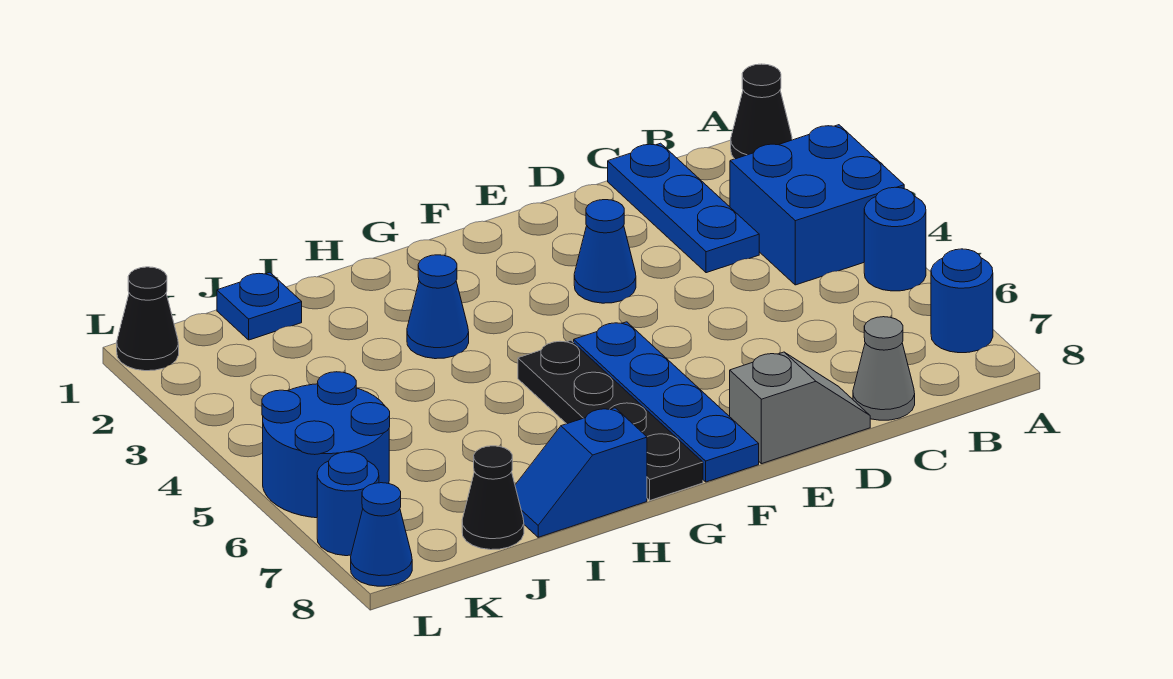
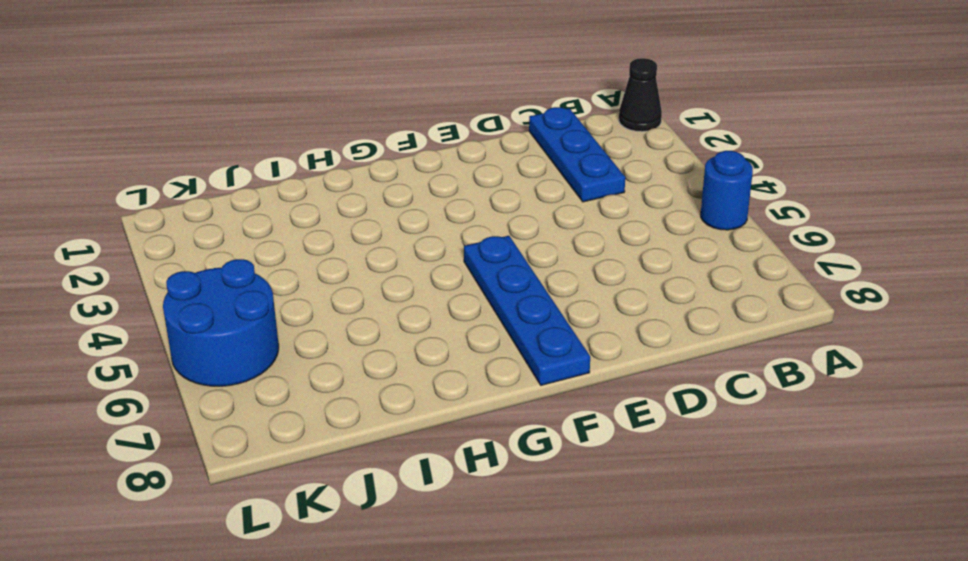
none -> blue 2x2 brick [730,125,904,285]
none -> blue 1x1 round brick [931,249,993,353]
none -> grey 1x1 cone [853,317,915,420]

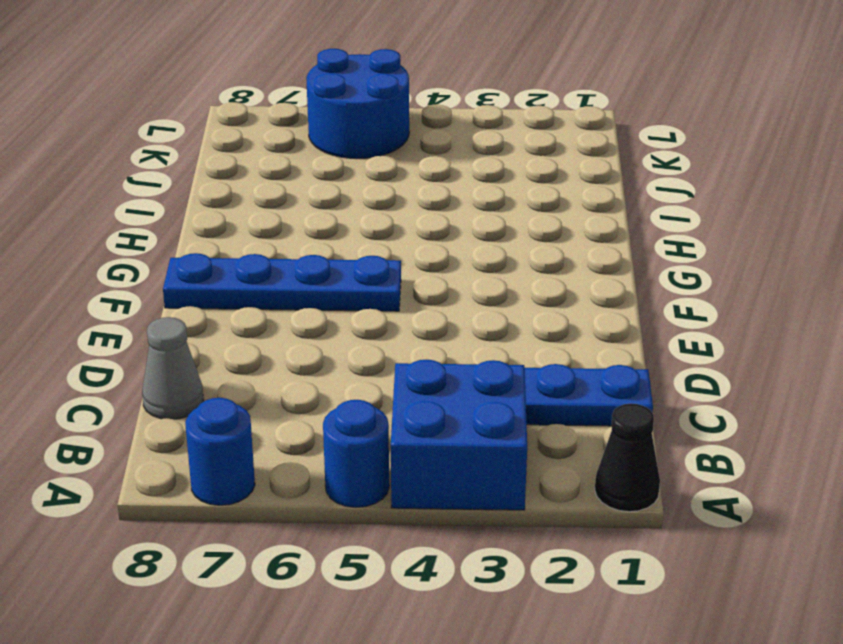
none -> grey 1x2 slope [730,352,870,464]
none -> blue 1x1 cone [574,200,636,303]
none -> black 1x4 plate [518,340,703,500]

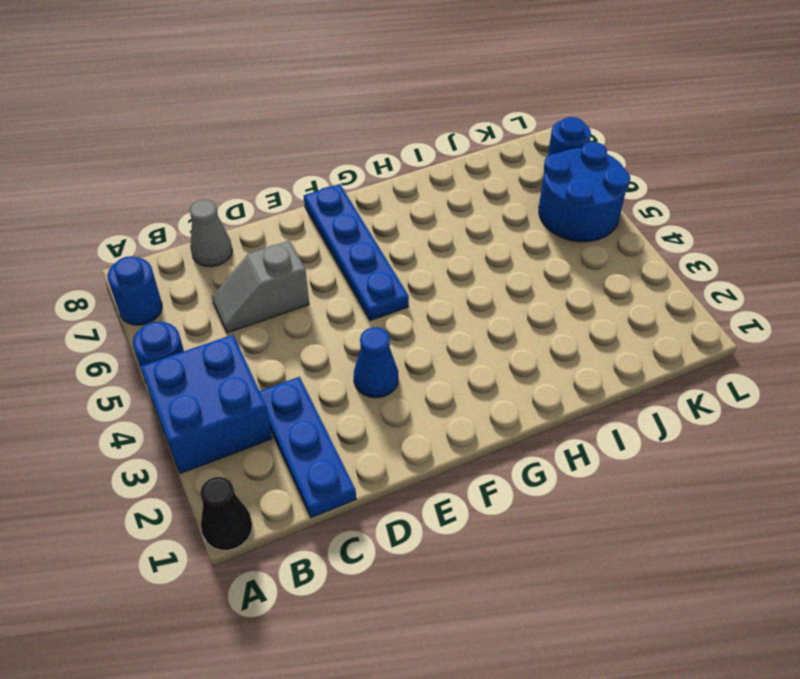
grey 1x2 slope [212,240,309,333] -> grey 1x2 slope moved to [730,352,870,464]
none -> black 1x4 plate [518,340,703,500]
none -> blue 1x1 cone [407,255,469,359]
none -> blue 1x2 slope [515,408,647,537]

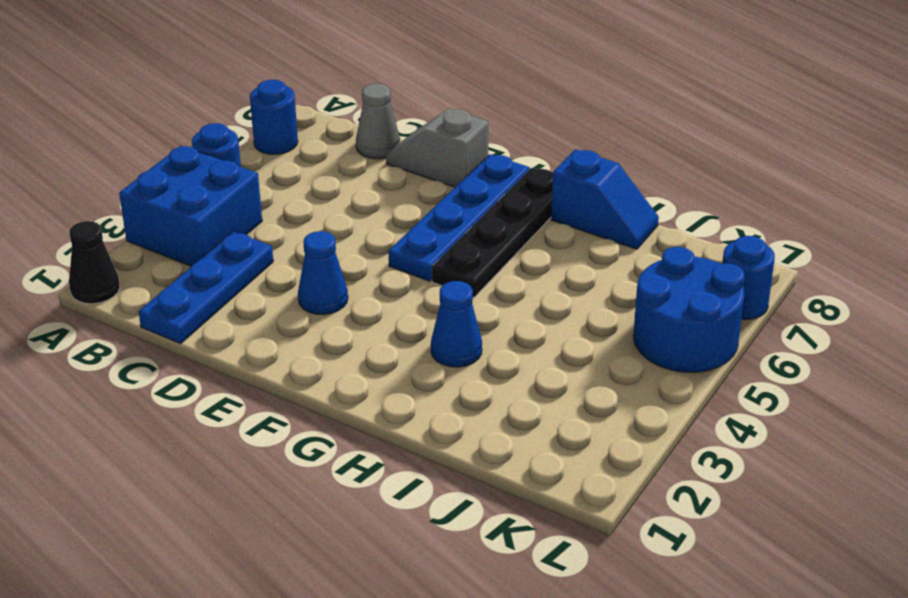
none -> blue 1x1 plate [217,272,302,340]
none -> black 1x1 cone [462,446,524,550]
none -> black 1x1 cone [117,267,179,371]

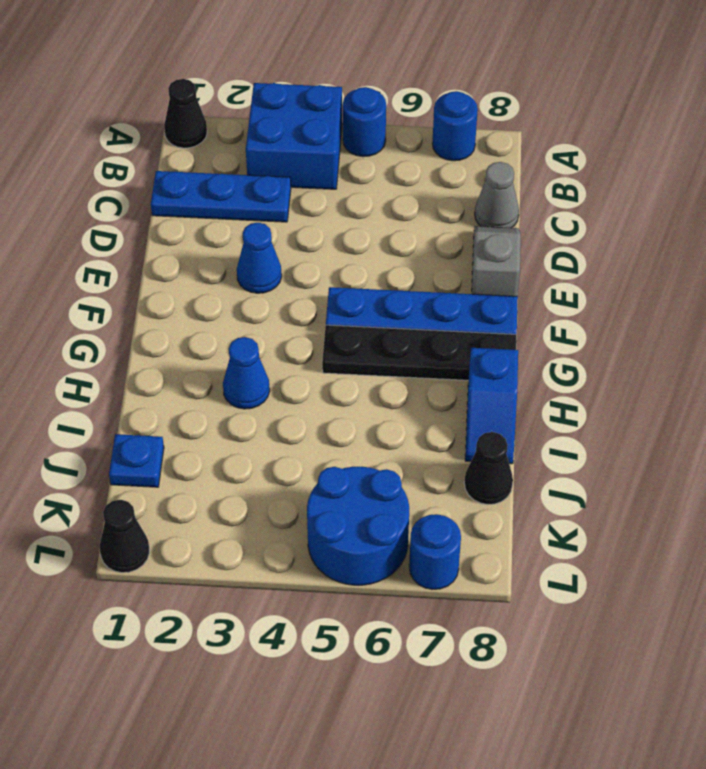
none -> blue 1x1 cone [351,483,412,586]

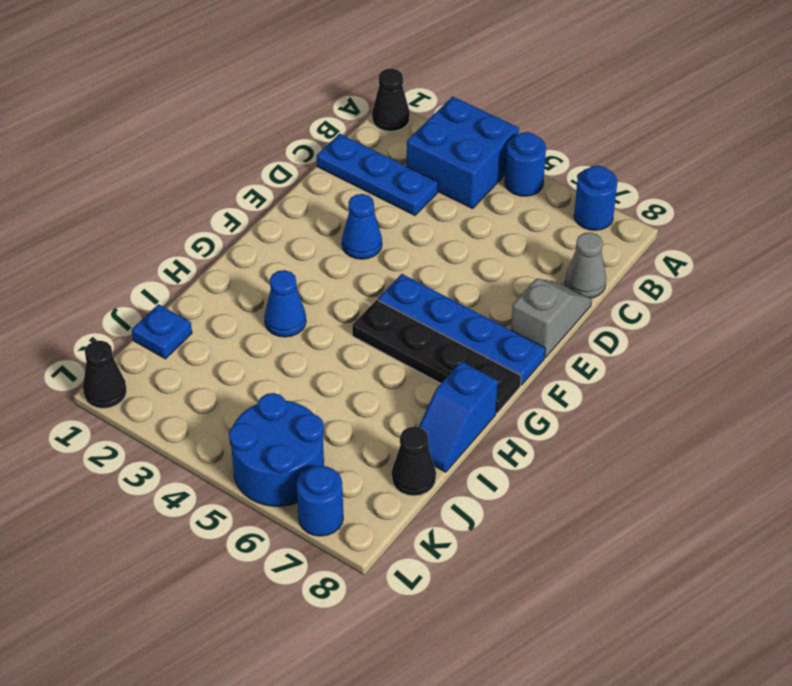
none -> blue 1x1 cone [351,483,412,586]

